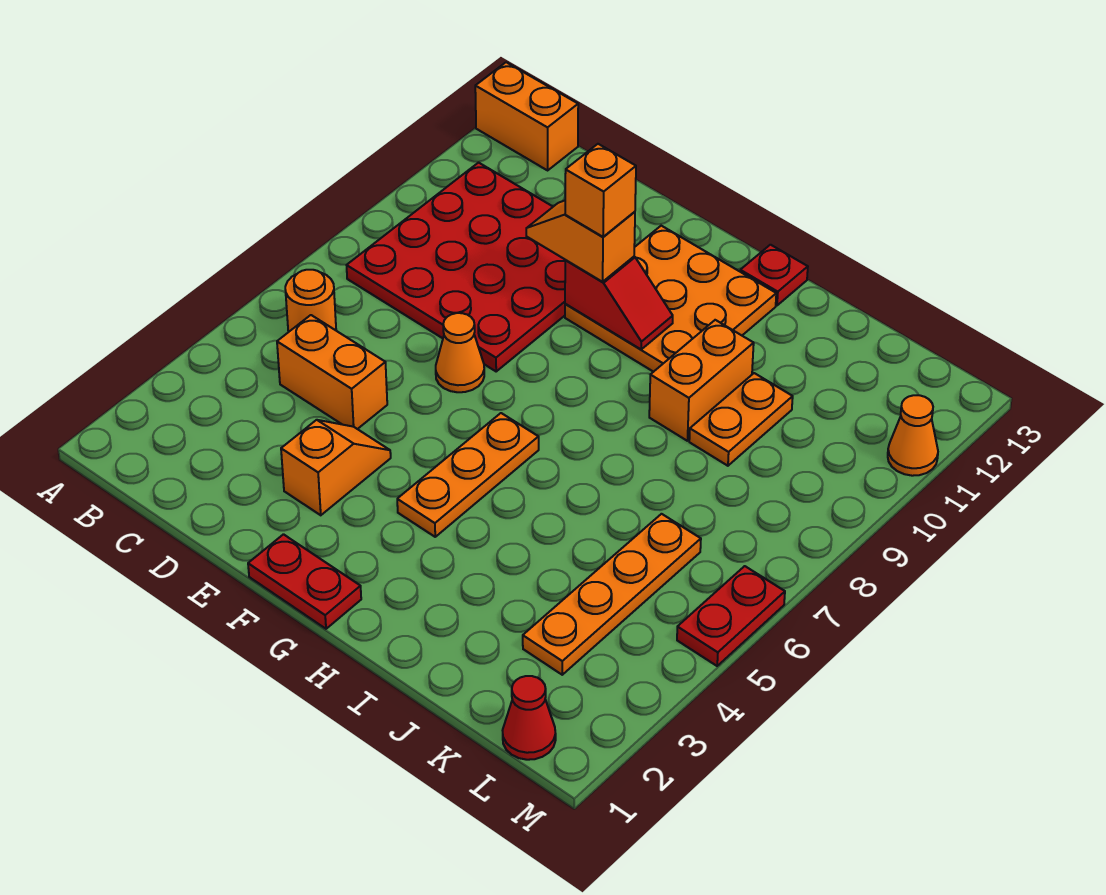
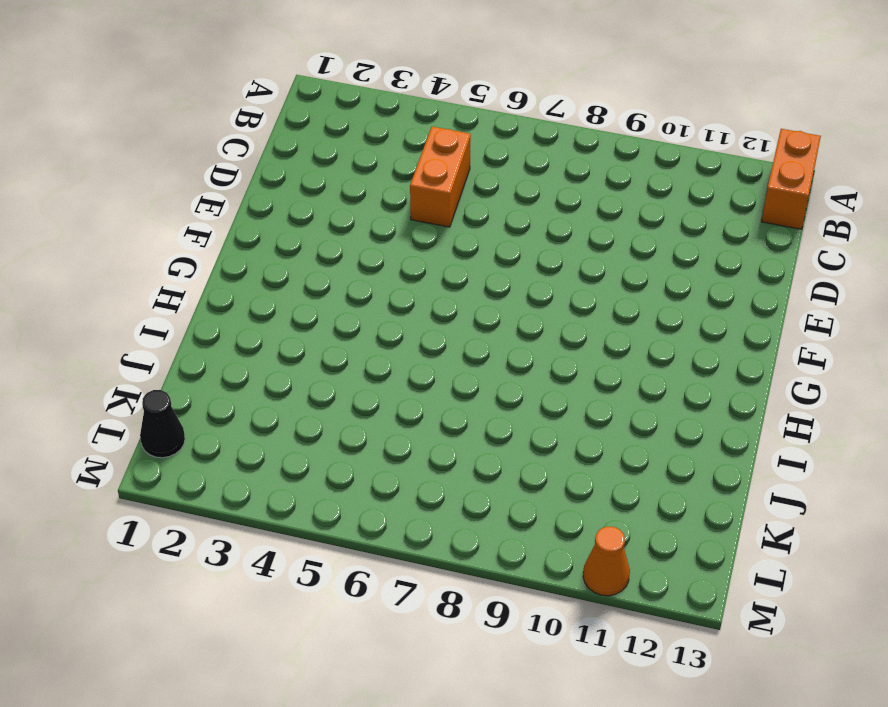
black 1x1 cone [140,390,185,458] -> red 1x1 cone [503,676,556,760]
none -> orange 1x1 round brick [285,270,336,332]
none -> red 4x4 plate [347,163,565,371]
none -> orange 1x2 slope [281,420,391,515]

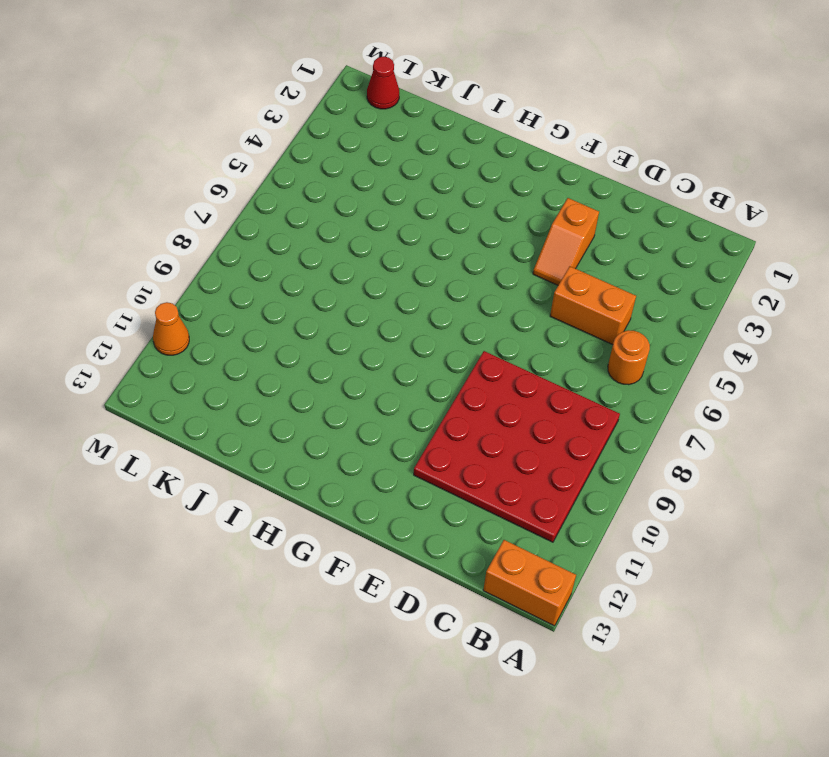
none -> orange 1x1 cone [436,313,484,392]
none -> red 1x2 plate [248,534,361,629]
none -> orange 3x3 plate [565,226,776,372]

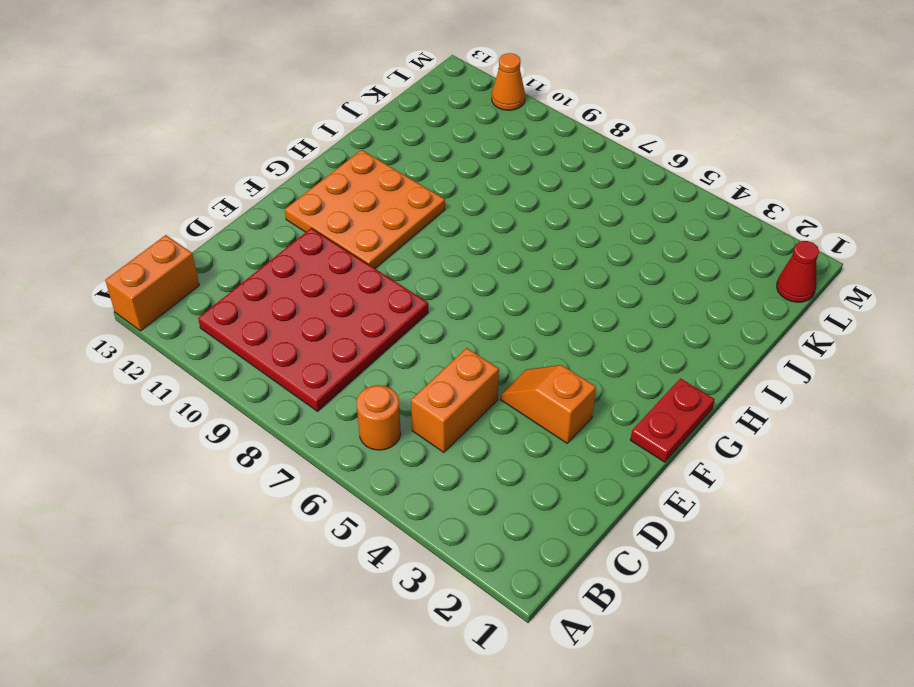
none -> orange 1x1 cone [436,313,484,392]
none -> orange 1x3 plate [397,413,539,537]
none -> red 1x1 plate [740,245,808,305]

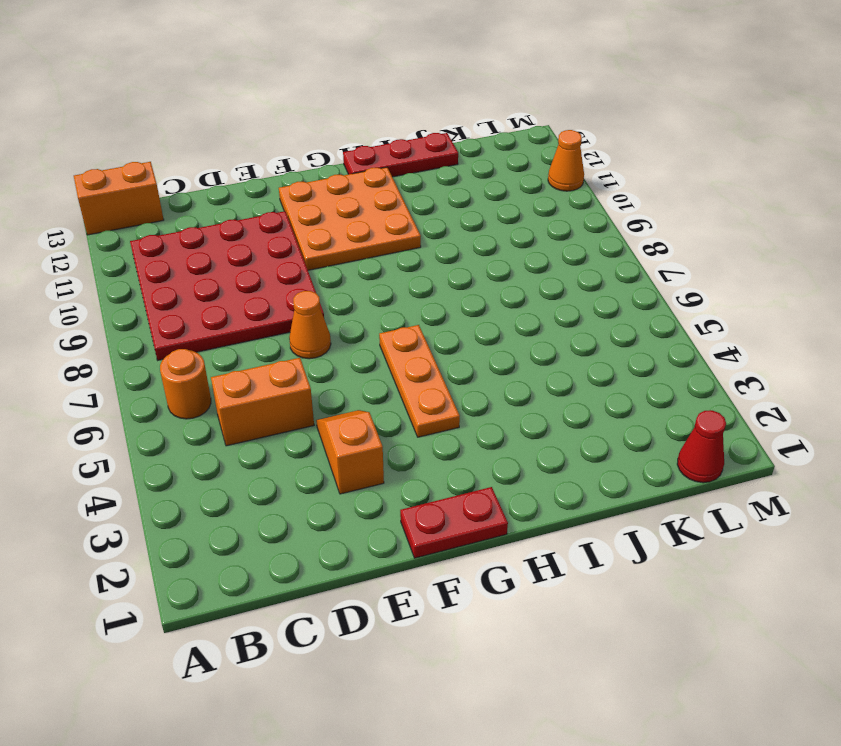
red 1x3 plate [343,133,458,177] -> red 1x1 plate [740,245,808,305]
none -> orange 1x2 brick [649,320,754,441]
none -> orange 1x2 plate [689,373,793,466]
none -> orange 1x4 plate [523,514,701,675]

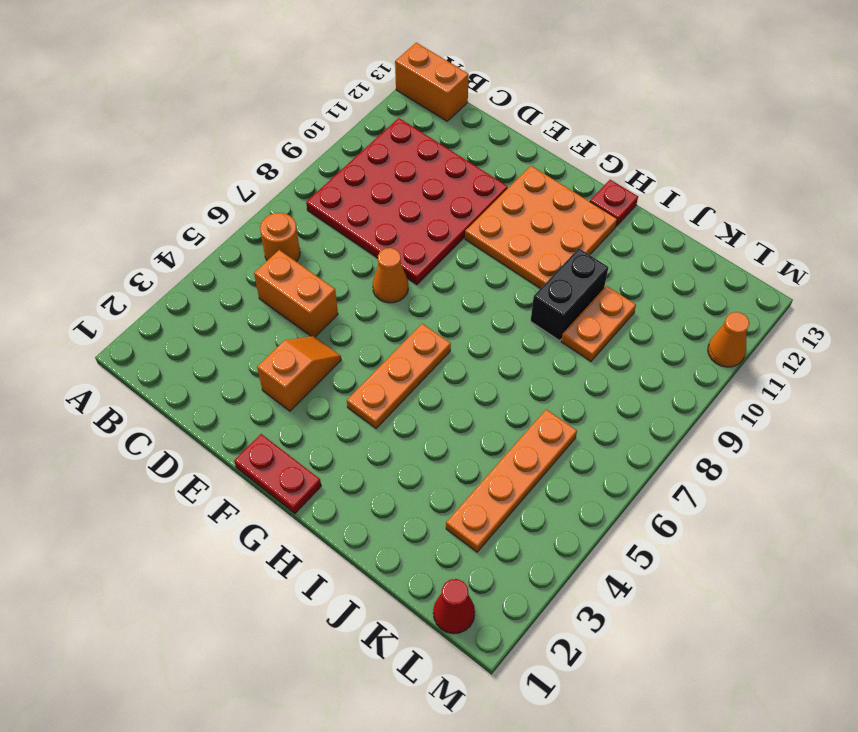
black 1x2 brick [531,248,608,341] -> orange 1x2 brick [649,320,754,441]
none -> red 1x2 plate [677,566,785,666]
none -> red 1x2 slope [565,257,673,349]
none -> orange 1x2 slope [526,201,635,282]

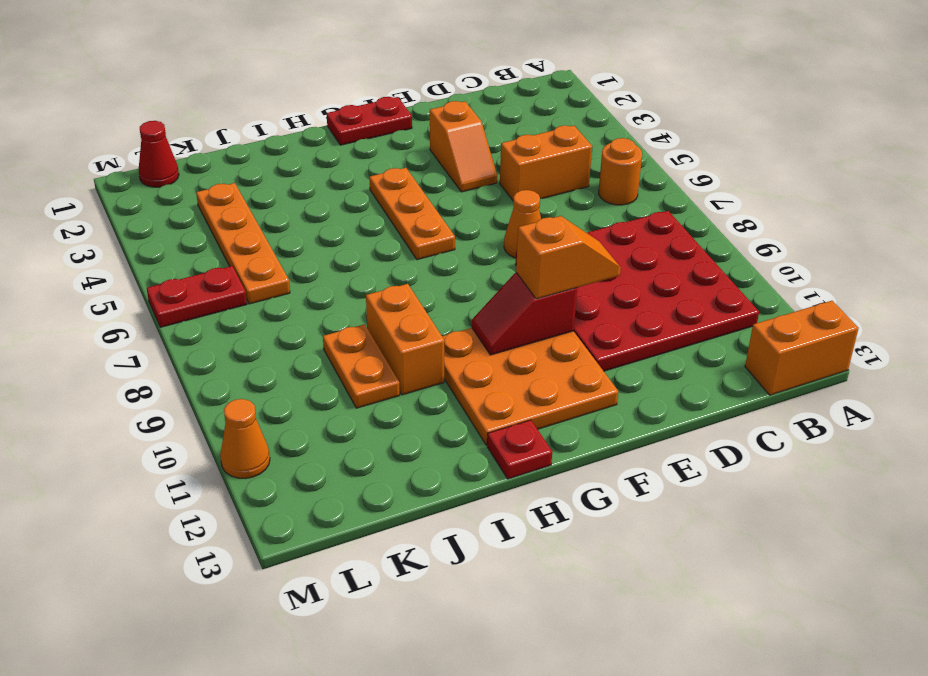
red 1x2 plate [147,266,247,327] -> red 1x2 plate turned to [677,566,785,666]
none -> orange 1x1 brick [565,144,636,237]

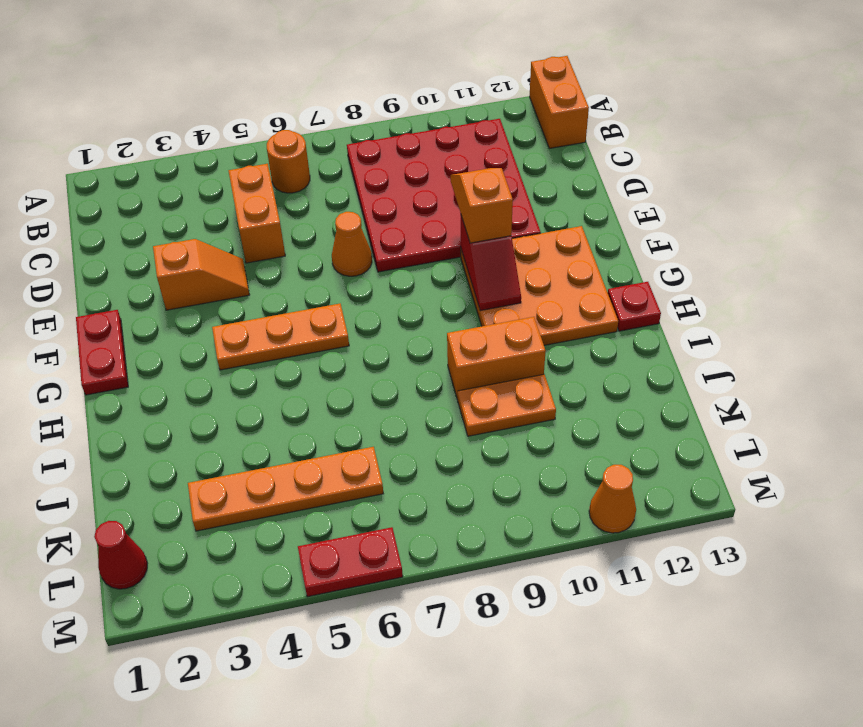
none -> orange 1x1 brick [565,144,636,237]

